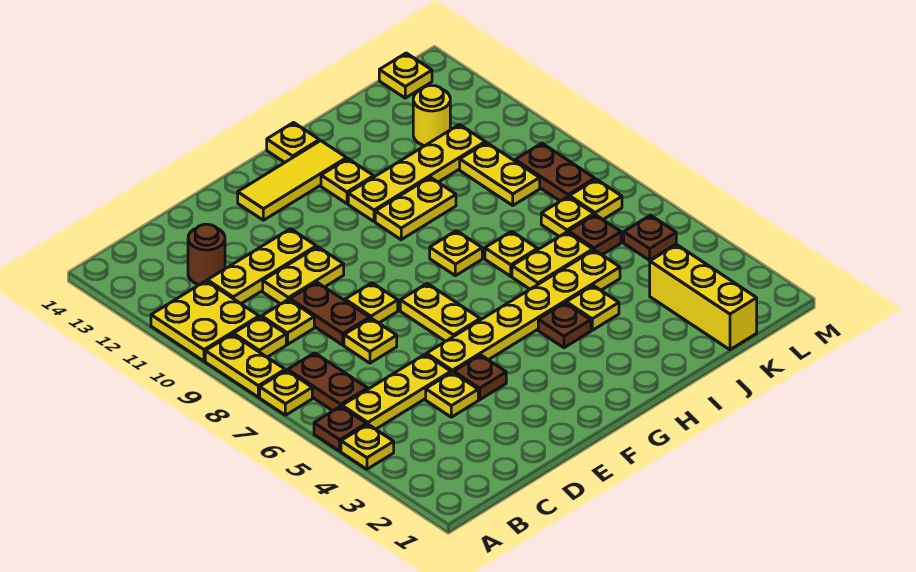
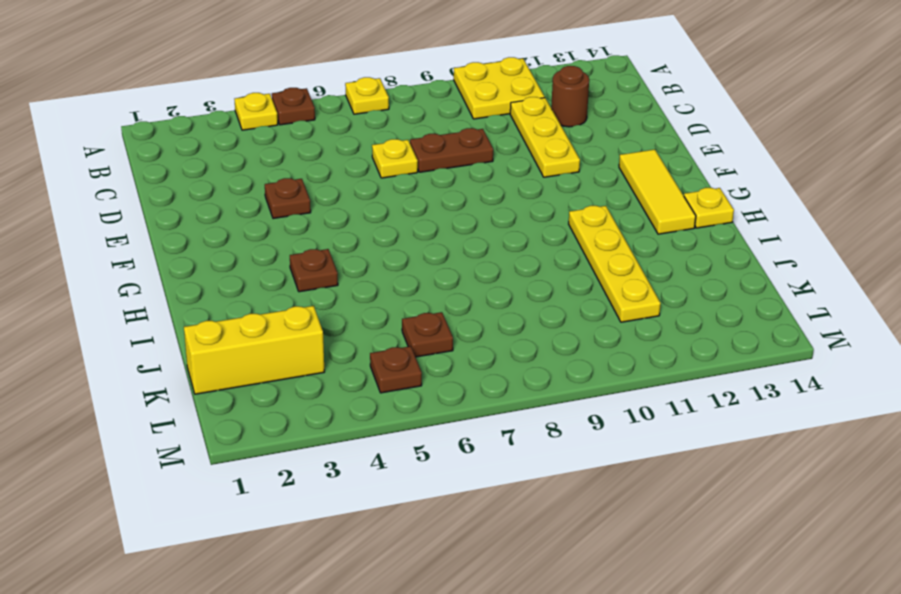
none -> yellow 1x2 plate [205,334,285,397]
none -> yellow 1x3 plate [342,354,451,429]
none -> brown 1x2 plate [288,353,368,411]
none -> yellow 1x1 plate [234,317,286,357]

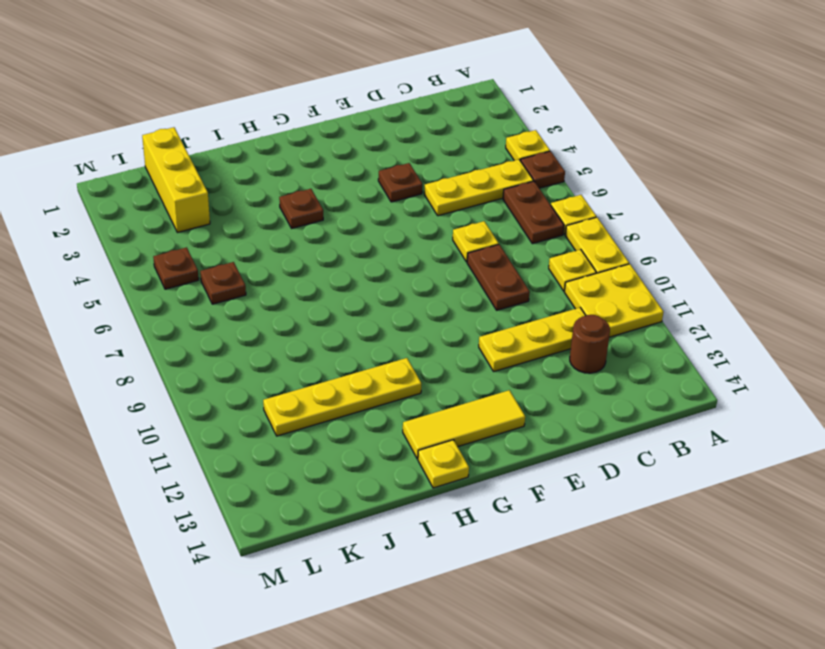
none -> yellow 1x1 plate [262,299,314,344]
none -> yellow 1x1 plate [426,372,478,417]
none -> yellow 1x2 plate [263,247,344,304]
none -> yellow 1x6 plate [427,250,620,373]

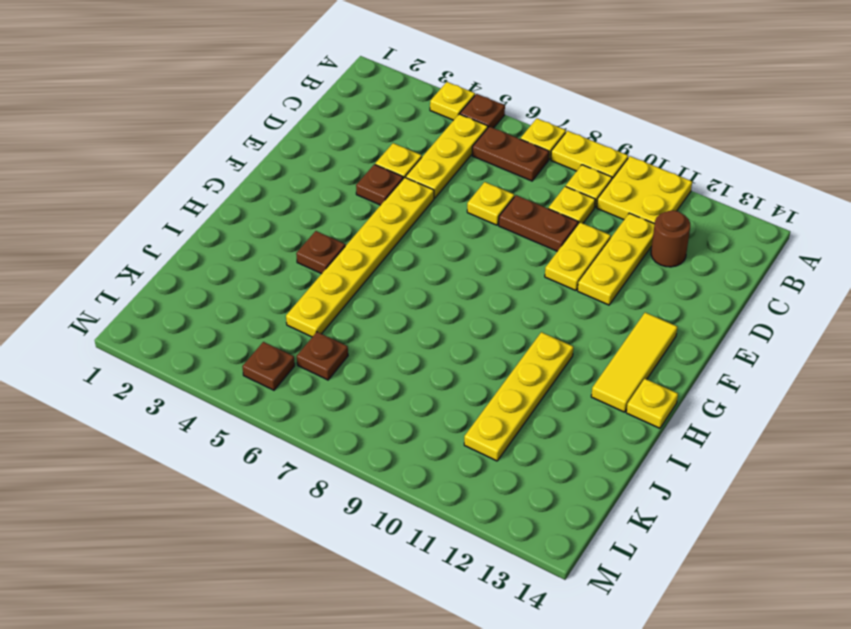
none -> yellow 1x1 plate [345,283,398,323]
none -> yellow 1x2 plate [400,283,480,341]
none -> yellow 1x1 plate [430,231,482,276]
none -> yellow 1x2 plate [375,177,456,240]

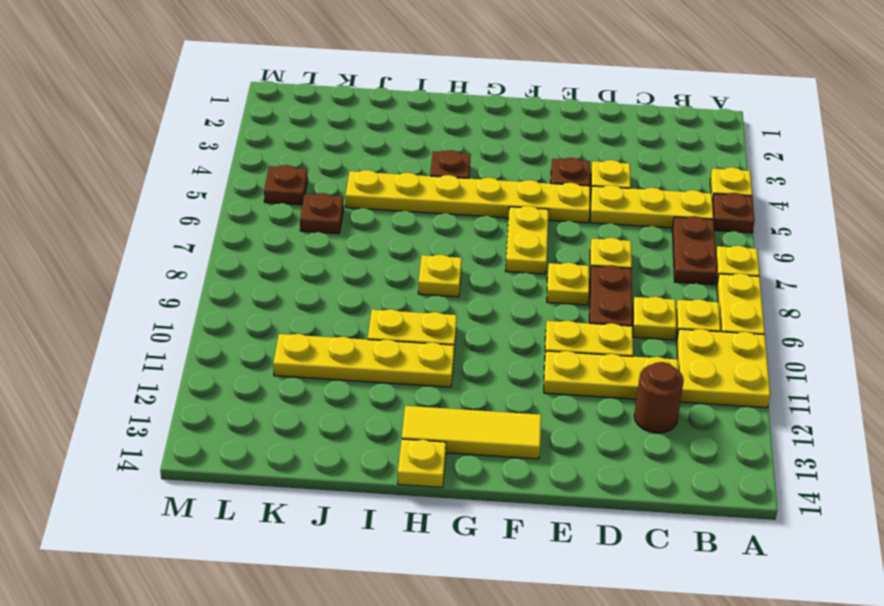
none -> yellow 1x1 plate [321,159,374,204]
none -> yellow 1x1 plate [566,285,619,330]
none -> yellow 1x2 plate [512,232,593,289]
none -> yellow 1x1 plate [485,231,538,276]

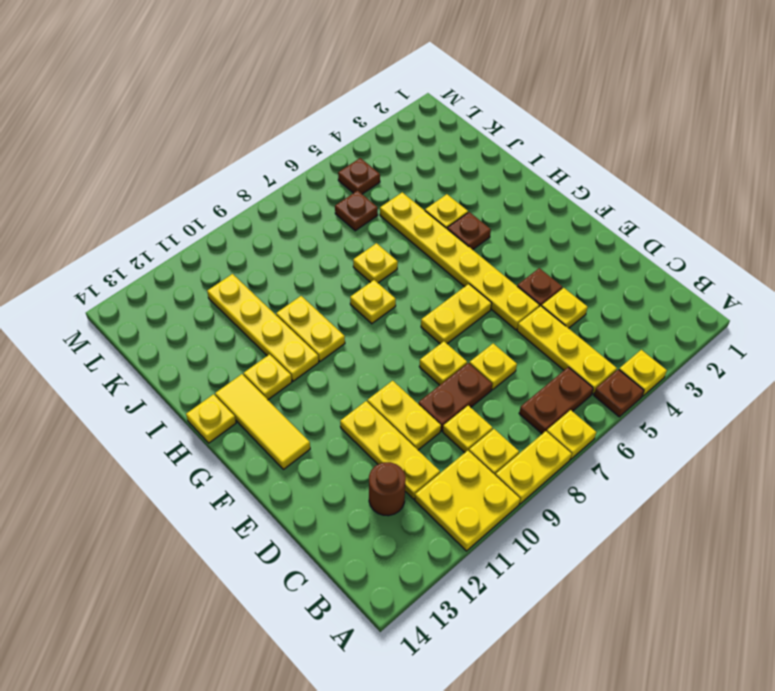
none -> yellow 1x2 plate [512,232,593,289]
none -> yellow 1x3 brick [650,245,757,350]
none -> yellow 1x1 plate [541,197,594,236]
none -> yellow 1x2 plate [460,143,540,205]

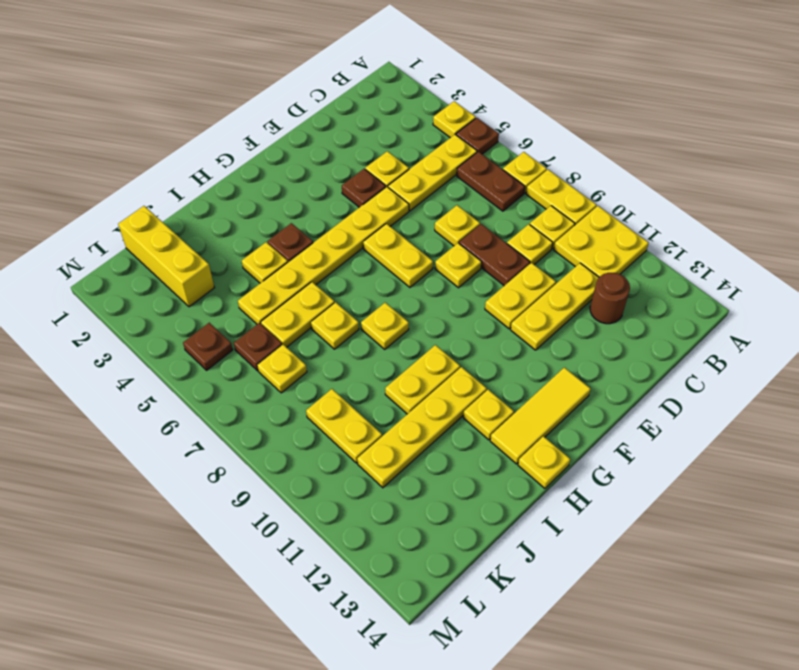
none -> yellow 1x1 round brick [413,86,450,146]
none -> yellow 1x1 plate [569,179,622,219]
none -> brown 1x2 plate [515,143,595,201]
none -> yellow 1x1 plate [379,53,432,98]

